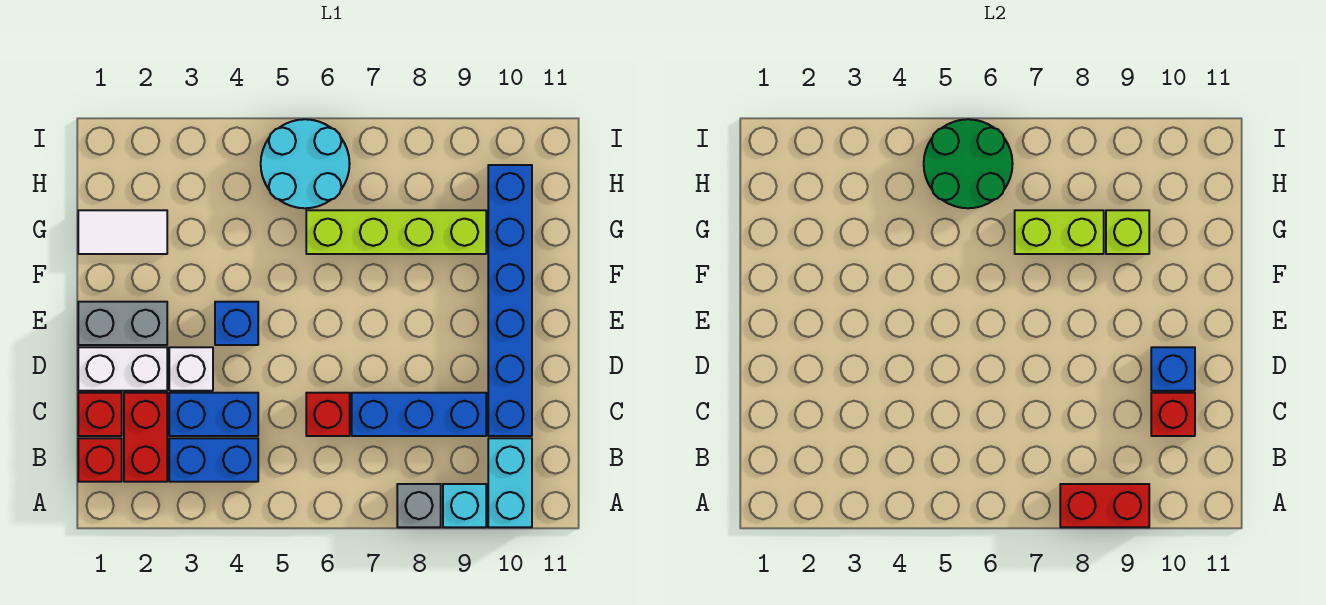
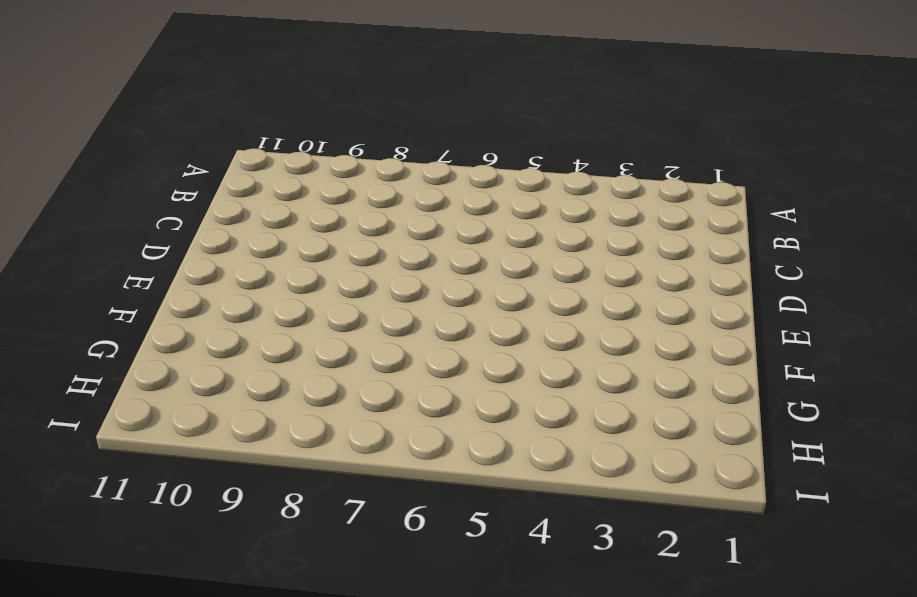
none -> grey 1x1 brick [397,484,441,527]
none -> cyan 1x1 brick [443,484,486,527]
none -> cyan 1x2 brick [488,438,532,527]

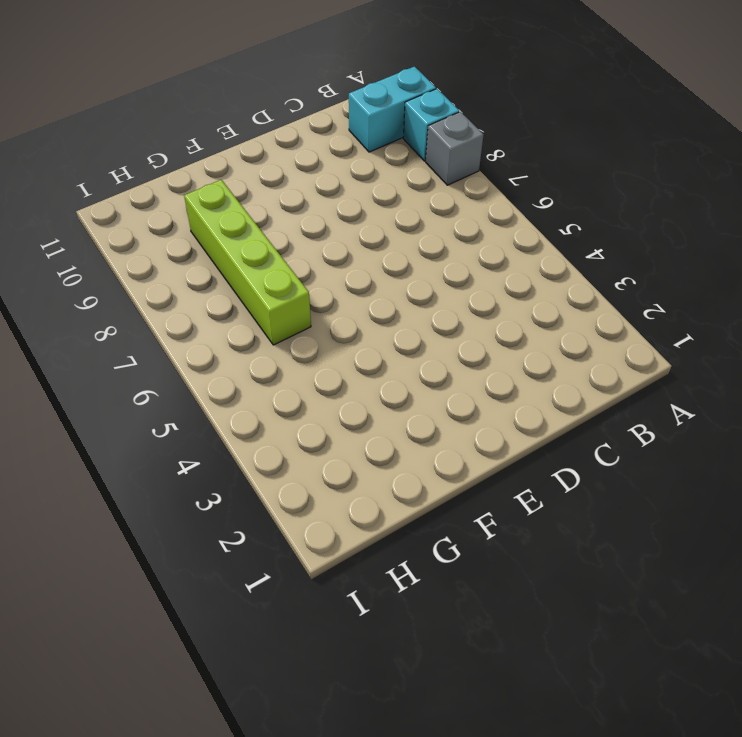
none -> red 1x1 brick [78,438,122,482]
none -> red 1x2 brick [124,393,167,482]
none -> blue 1x2 brick [169,438,258,482]

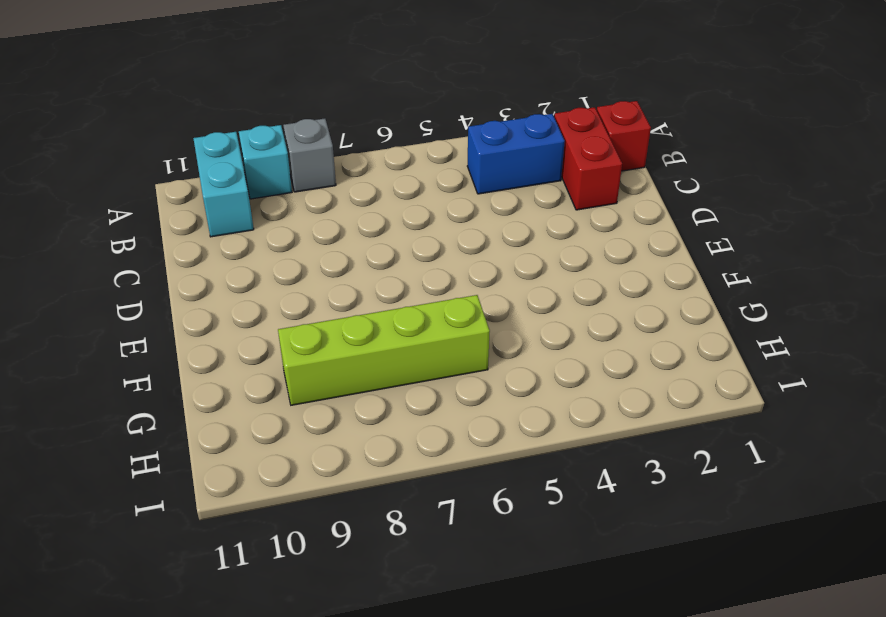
none -> red 1x1 brick [78,393,122,436]
none -> blue 1x2 brick [169,393,258,436]
none -> red 1x1 brick [306,393,350,436]

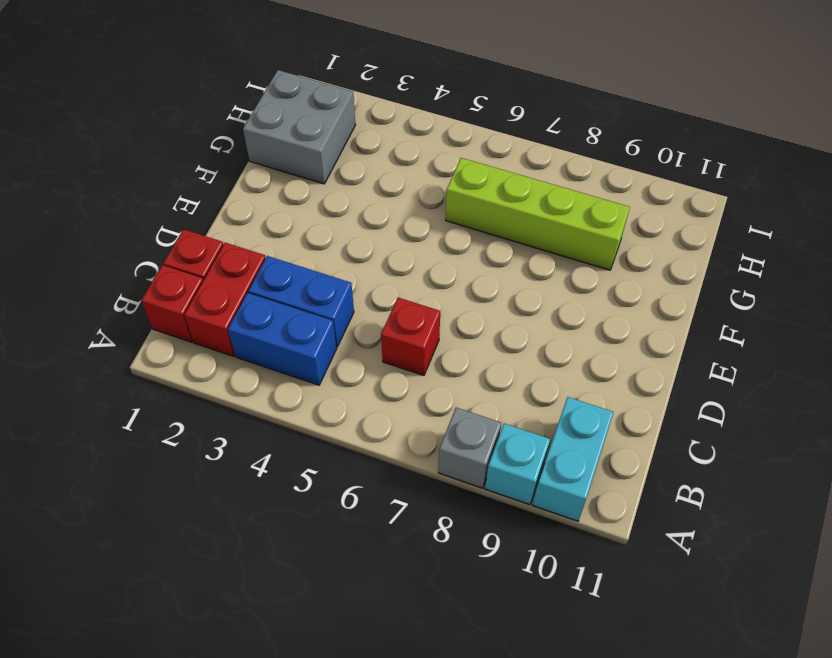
grey 2x2 brick [243,70,356,184] -> white 1x2 tile [78,210,167,254]
none -> blue 1x3 brick [352,393,486,436]
none -> blue 1x6 brick [488,165,532,436]
none -> white 1x2 brick [78,347,167,391]

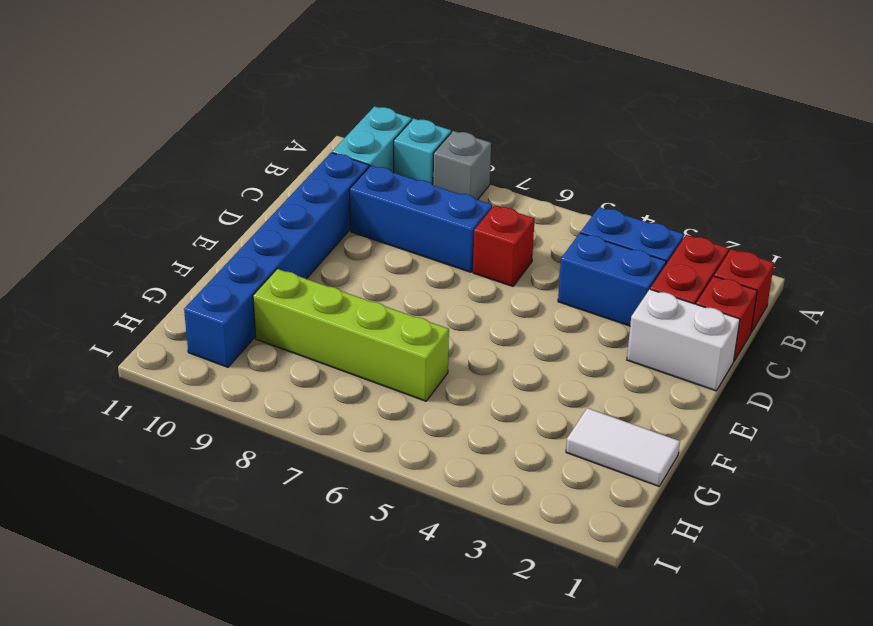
none -> white 1x1 brick [169,347,213,391]
none -> grey 1x2 brick [78,302,167,345]
none -> blue 1x1 brick [215,302,258,345]

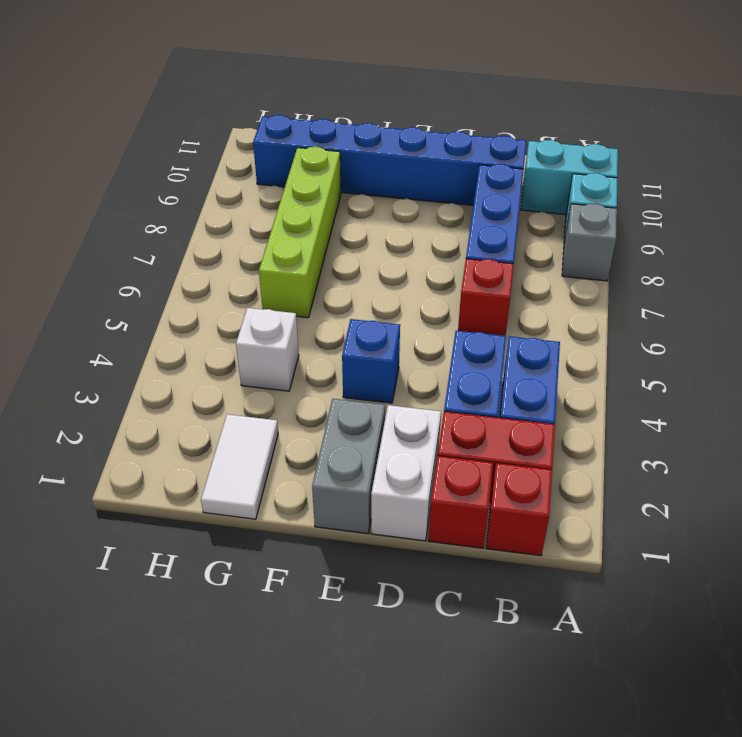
white 1x1 brick [236,308,299,391] -> white 1x1 brick moved to [169,347,213,391]
none -> cyan 2x2 round brick [261,119,350,208]
none -> red 1x2 brick [1060,484,1149,527]
none -> red 1x1 brick [1151,393,1195,436]

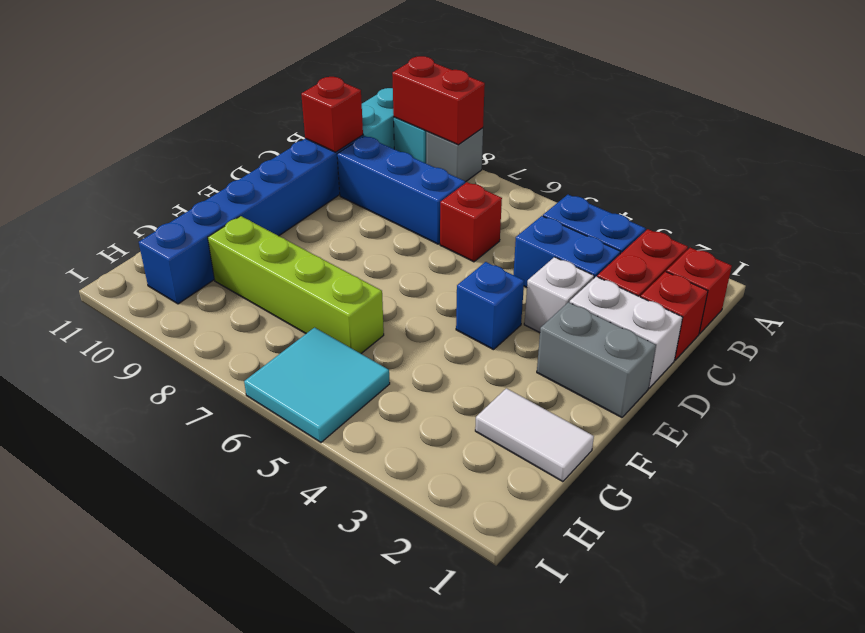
cyan 2x2 tile [244,328,390,442] -> cyan 2x2 round brick [261,119,350,208]
none -> blue 1x1 brick [1151,347,1195,391]
none -> lime 1x2 brick [1015,210,1104,254]
none -> lime 1x1 brick [1106,210,1149,254]

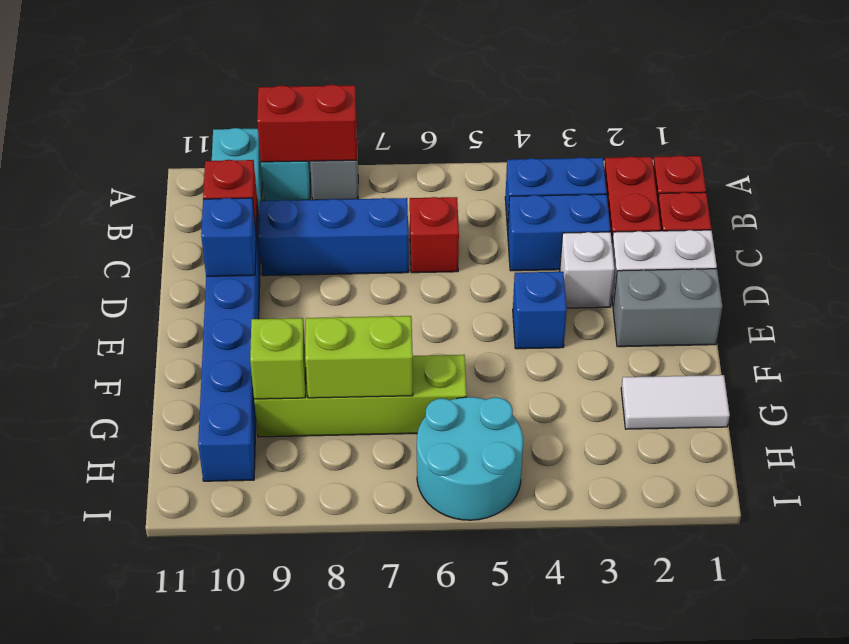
none -> green 2x2 round brick [924,119,1013,208]

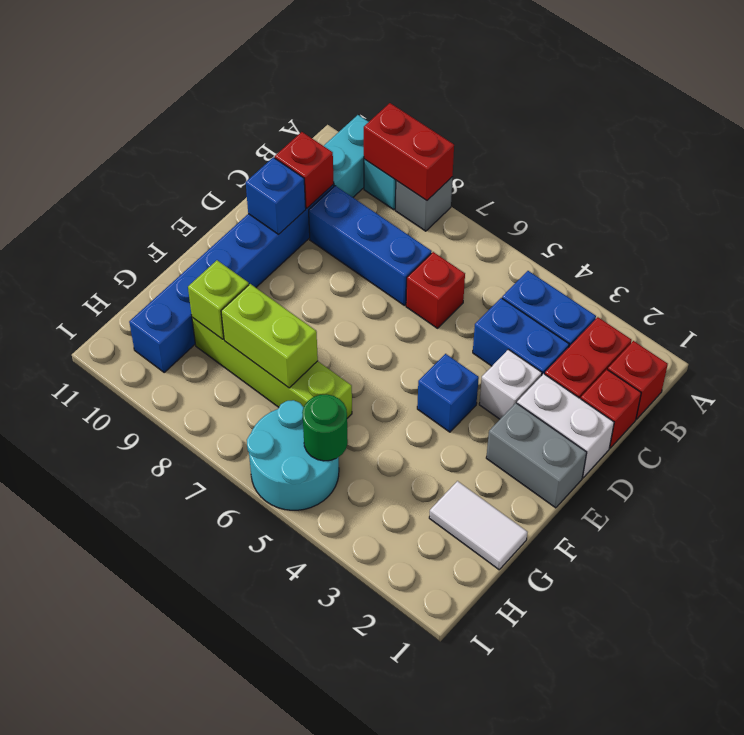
green 1x1 round brick [302,394,348,461] -> green 2x2 round brick [924,119,1013,208]

